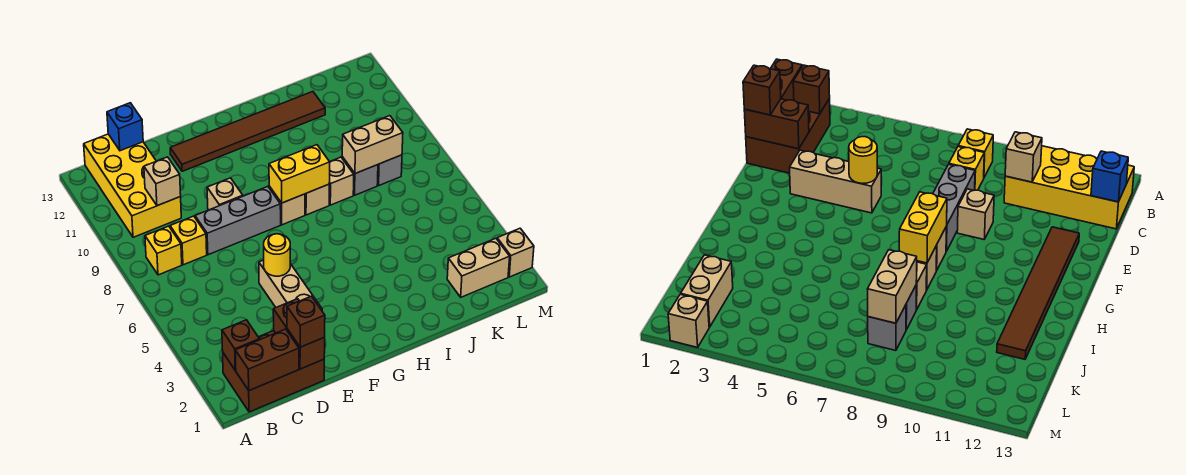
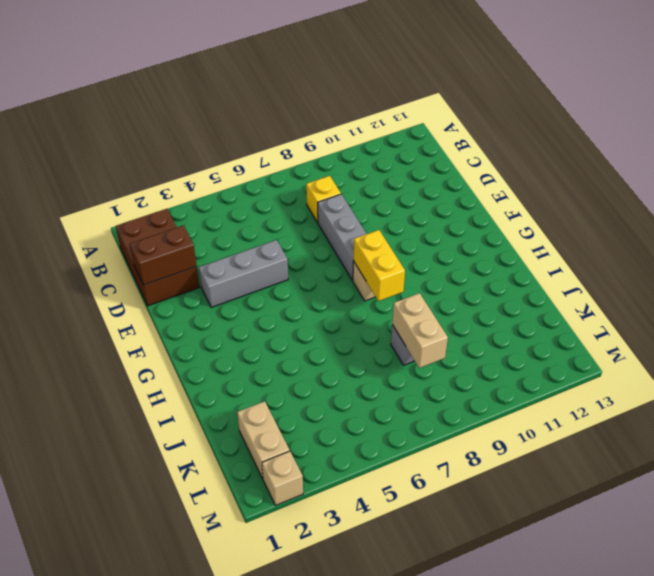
grey 1x3 brick [199,240,288,308] -> tan 1x3 brick [259,260,322,310]
none -> yellow 1x1 brick [145,226,182,275]
none -> yellow 2x4 brick [84,134,181,237]
none -> tan 1x1 brick [207,178,243,210]

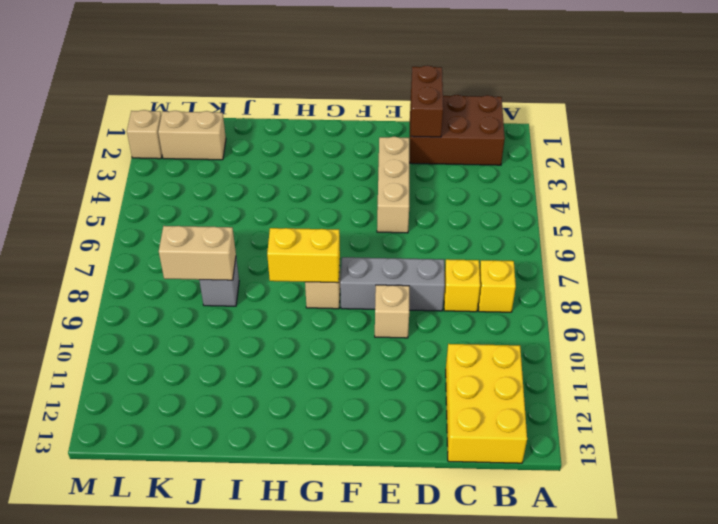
yellow 2x3 brick [446,344,527,463] -> yellow 2x4 brick [84,134,181,237]
none -> brown 1x6 tile [170,92,325,171]
none -> tan 1x1 brick [305,184,329,215]
none -> tan 1x1 brick [329,157,354,205]

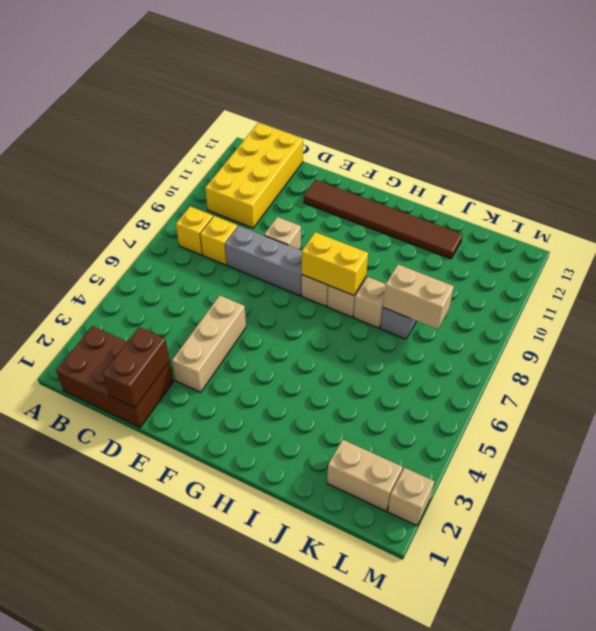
none -> grey 1x1 brick [378,155,402,185]
none -> brown 1x2 brick [235,329,299,390]
none -> brown 1x1 brick [222,320,259,370]

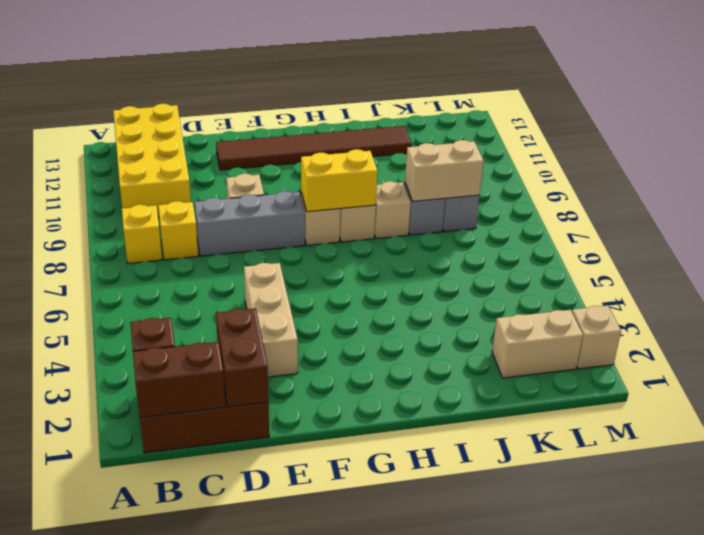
none -> tan 1x1 brick [144,157,181,206]
none -> blue 1x1 brick [107,103,143,151]
none -> yellow 1x1 round brick [264,234,290,276]

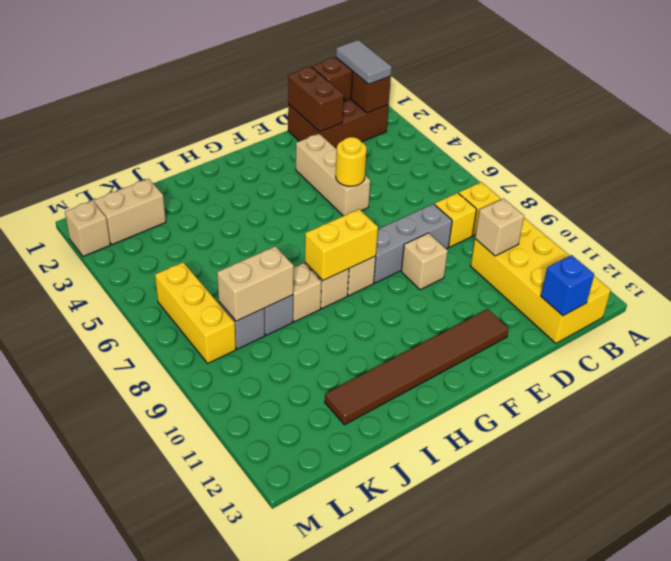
grey 1x2 tile [336,40,392,84] -> none
yellow 1x3 brick [155,262,236,363] -> none
none -> brown 1x1 brick [287,296,325,347]

